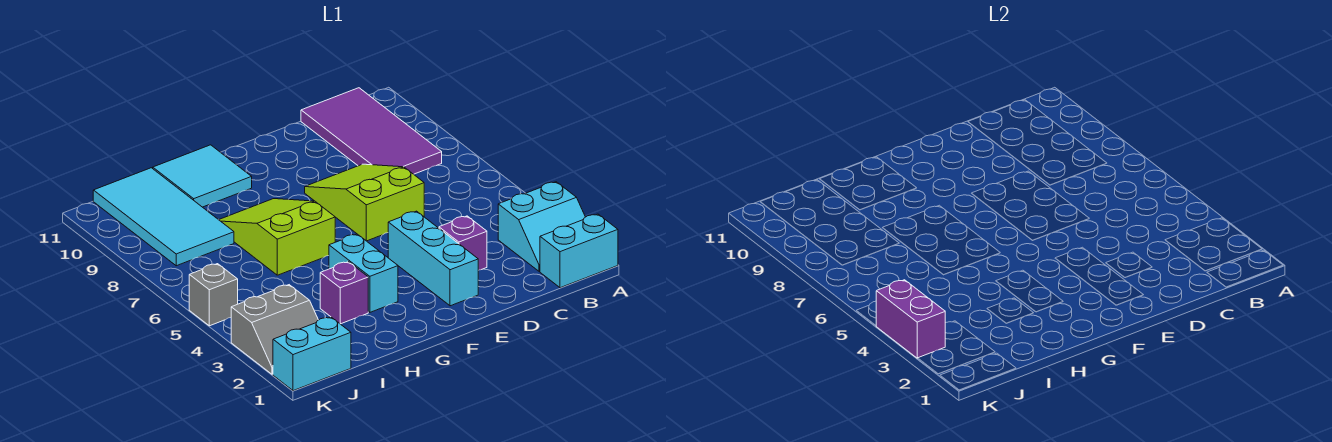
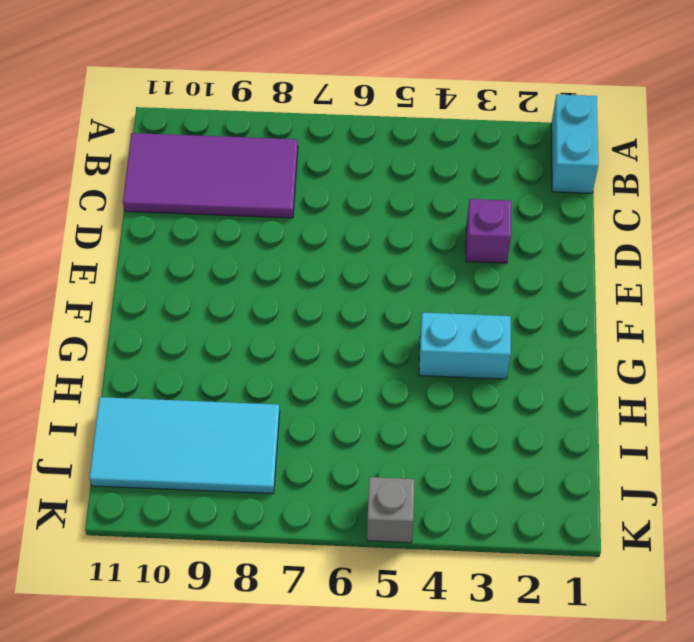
none -> cyan 2x2 slope [498,182,585,271]
none -> lime 2x3 slope [305,164,424,241]
none -> cyan 1x3 brick [388,211,478,306]

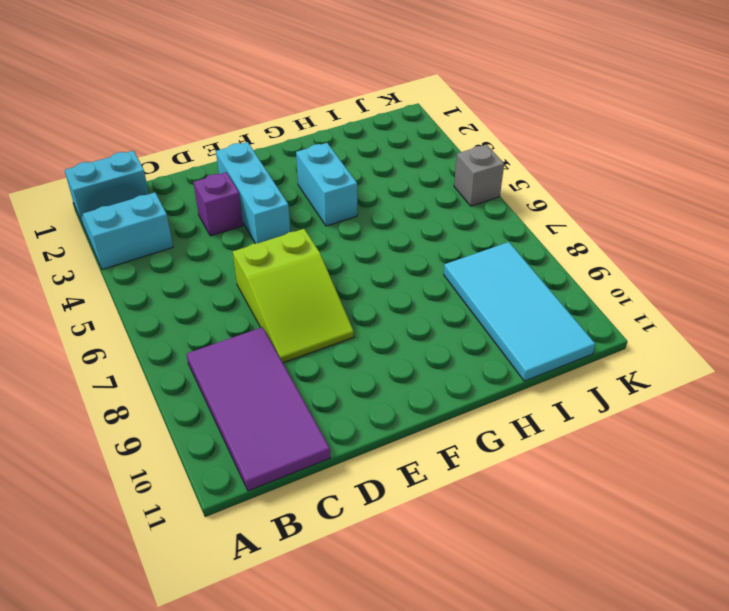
none -> lime 2x3 slope [219,199,335,275]
none -> cyan 2x2 tile [153,145,252,207]
none -> purple 1x1 brick [320,262,368,324]

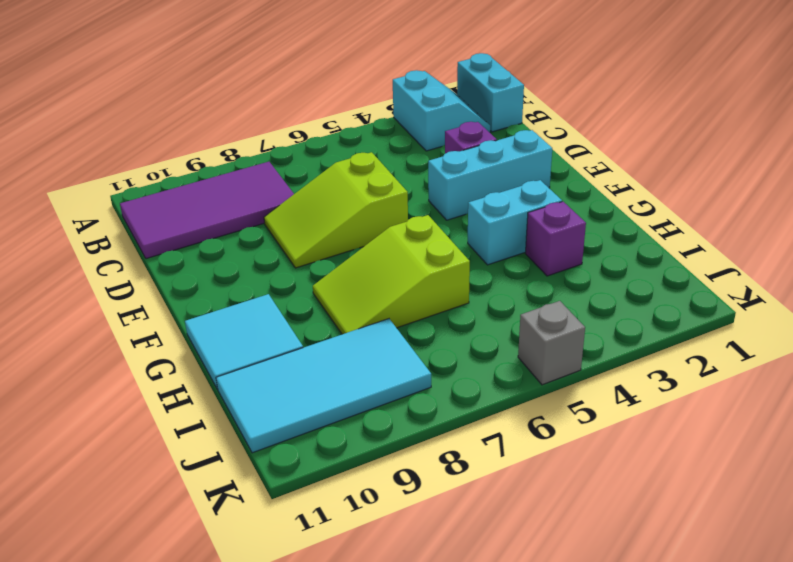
none -> cyan 1x2 brick [273,317,351,391]
none -> grey 2x2 slope [231,285,318,374]
none -> purple 1x2 brick [876,280,945,358]

